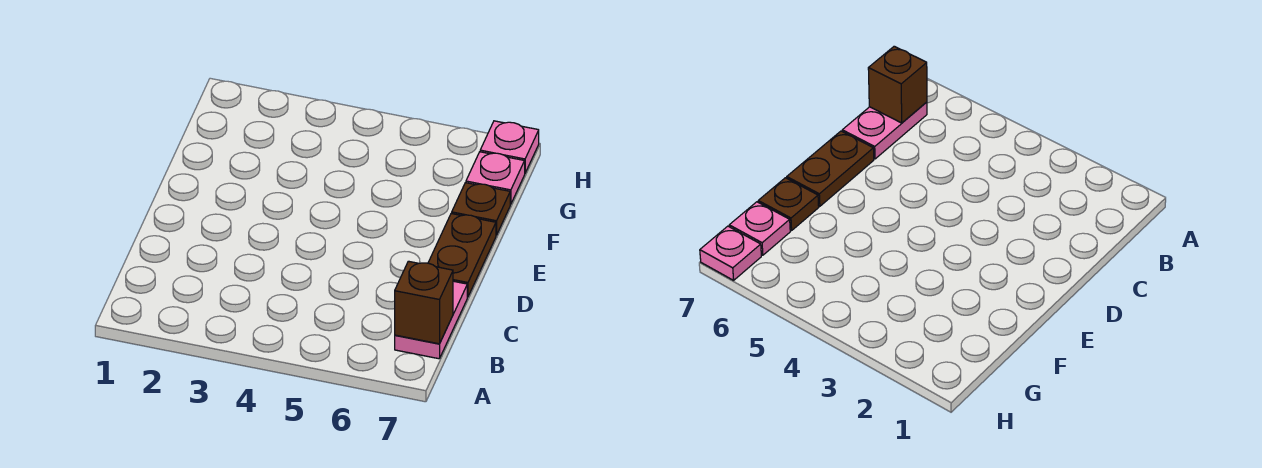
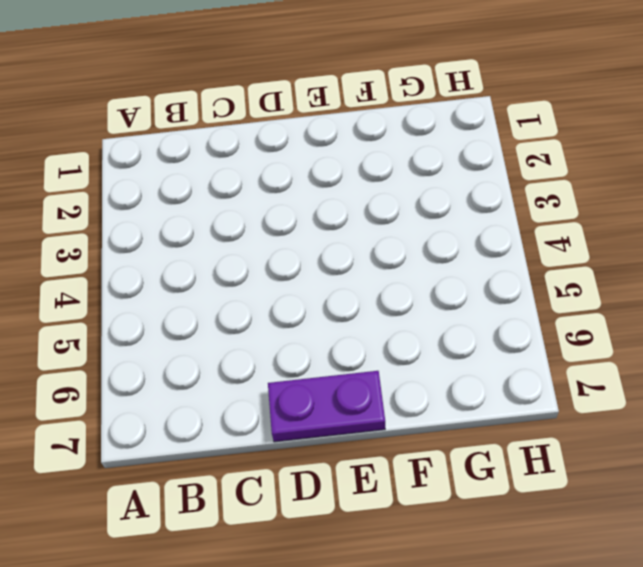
purple 1x2 plate [268,371,385,442] -> brown 1x2 plate [428,213,496,297]
none -> pink 1x2 plate [395,281,467,359]
none -> brown 1x1 plate [452,183,510,235]

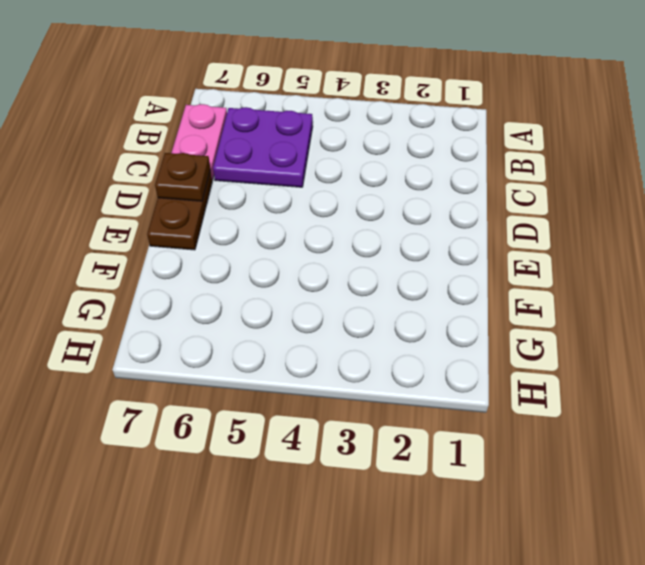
purple 2x2 plate [213,107,313,187] -> none
brown 1x1 plate [155,153,210,201] -> brown 1x1 plate moved to [452,183,510,235]
none -> pink 1x1 plate [466,152,525,204]
none -> pink 1x1 plate [480,121,539,173]

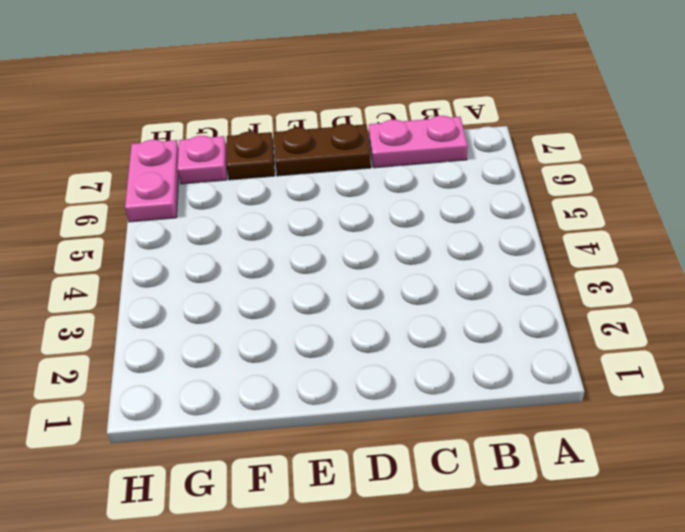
pink 1x2 plate [125,140,179,222] -> pink 1x1 plate [480,121,539,173]
none -> brown 1x1 brick [395,261,453,344]

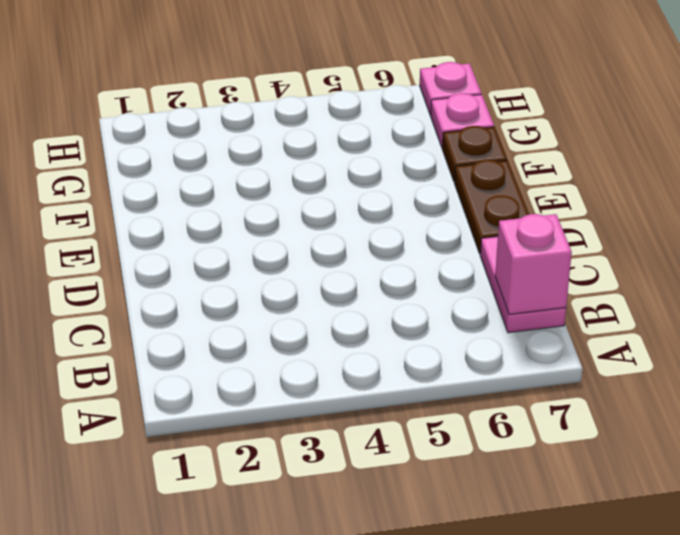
pink 1x1 brick [495,214,572,315] -> brown 1x1 brick [395,261,453,344]

